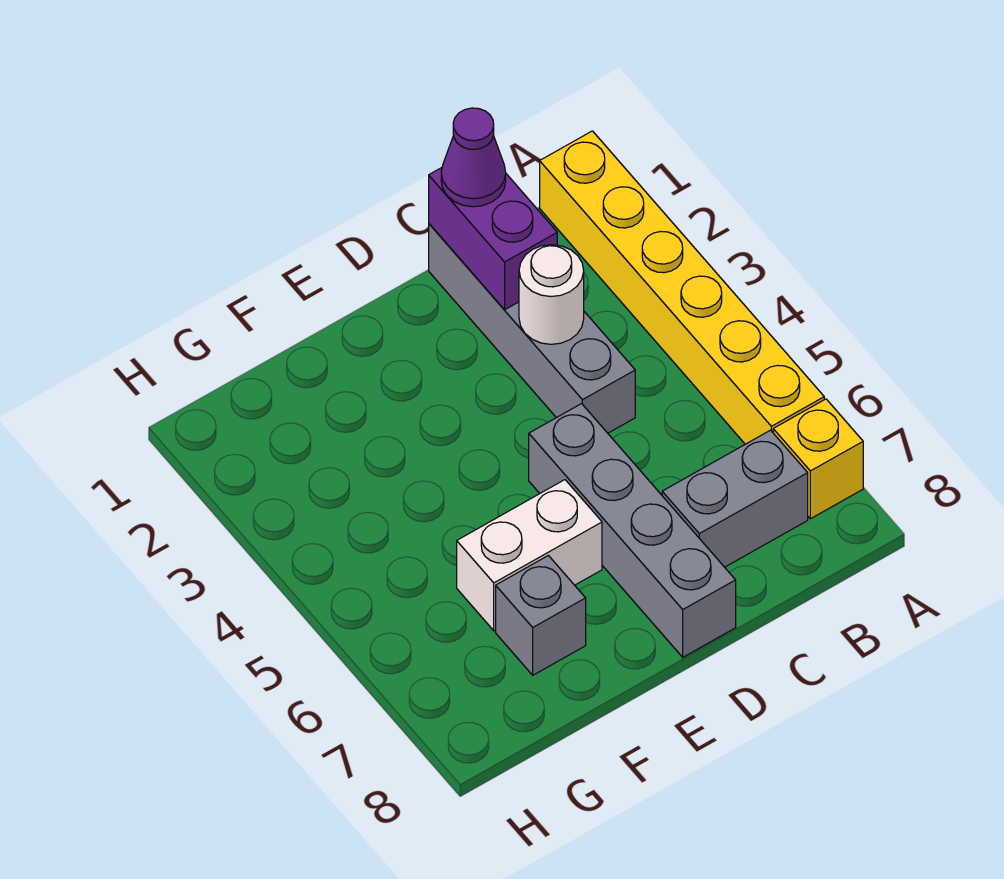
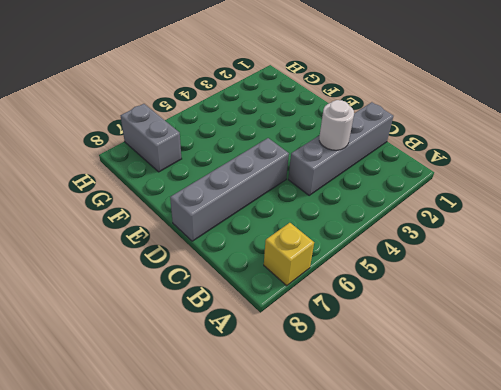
grey 1x2 brick [121,104,182,172] -> grey 1x2 brick moved to [662,430,808,567]
none -> yellow 1x6 brick [540,131,824,444]
none -> white 1x2 brick [457,480,602,631]

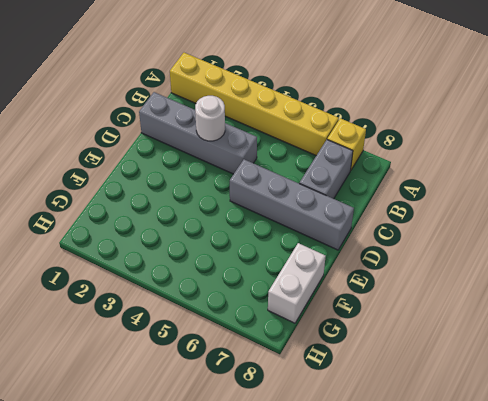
white 1x2 brick [268,243,326,323] -> white 1x2 brick moved to [457,480,602,631]
none -> grey 1x1 brick [496,556,586,675]
none -> purple 1x2 brick [429,168,557,310]

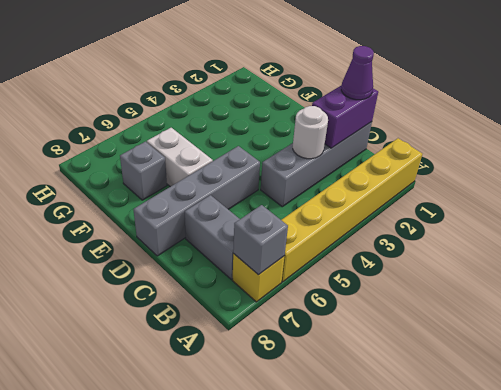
grey 1x1 brick [233,205,288,275] -> none

